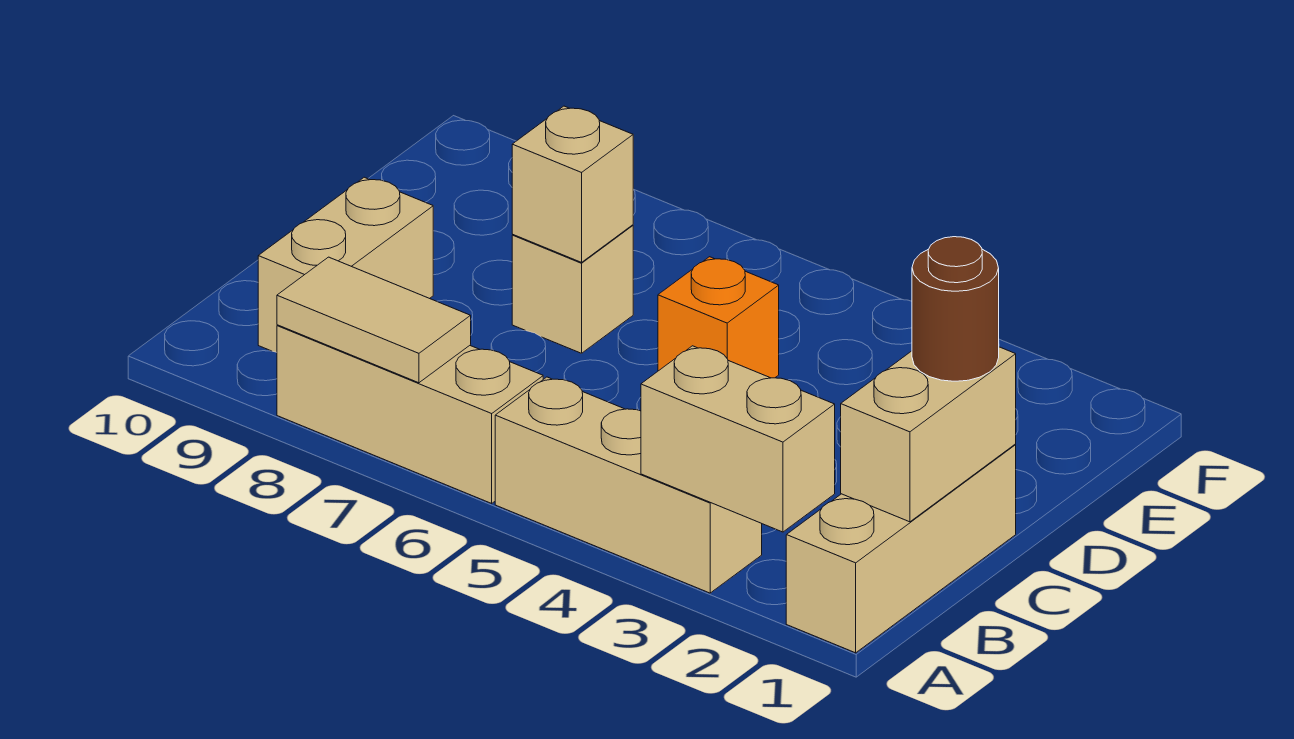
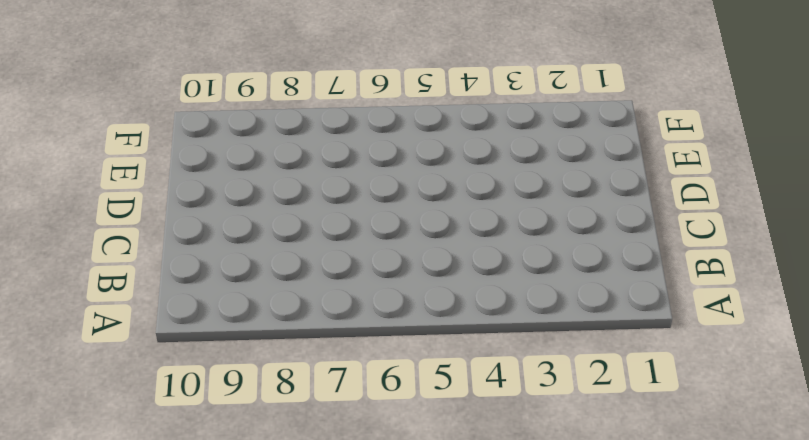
none -> tan 1x3 brick [786,445,1016,653]
none -> tan 1x3 brick [495,377,762,593]

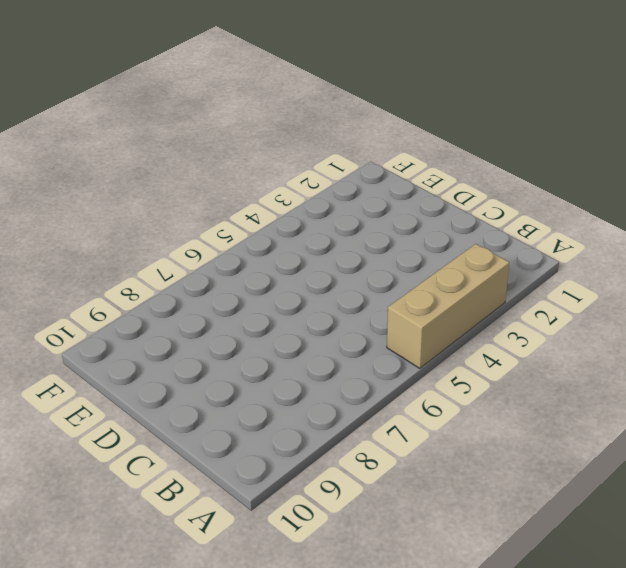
none -> tan 1x3 brick [786,445,1016,653]
none -> tan 1x3 brick [277,325,543,503]

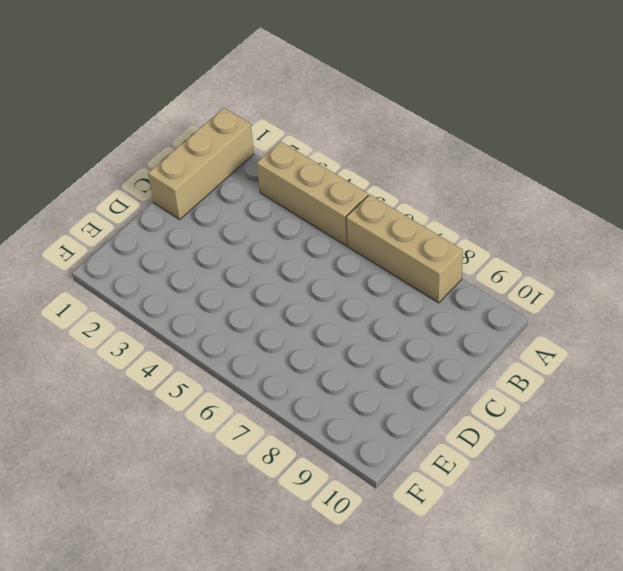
none -> tan 1x2 brick [258,177,433,352]
none -> orange 1x1 brick [658,257,779,378]

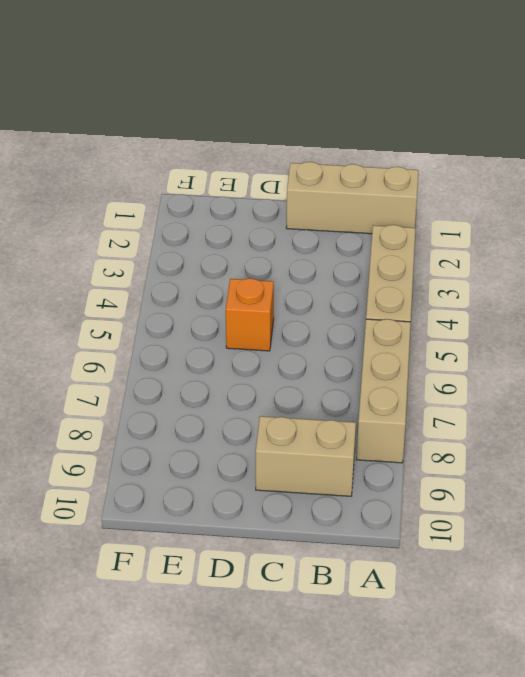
none -> tan 1x1 brick [512,225,633,353]
none -> tan 1x2 brick [641,346,835,532]

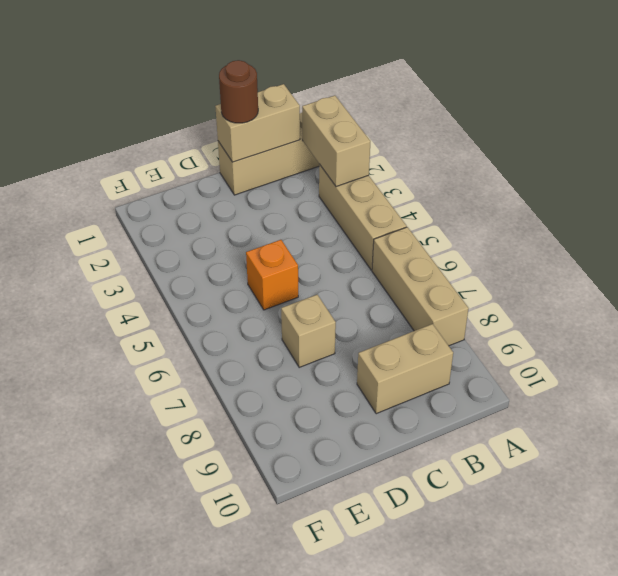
none -> tan 1x2 tile [277,257,471,383]
none -> tan 1x1 brick [512,106,633,262]

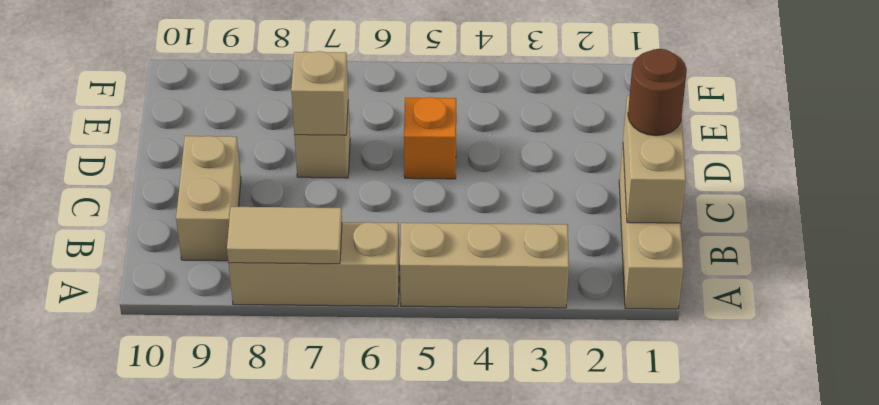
none -> tan 1x2 brick [641,346,835,532]

